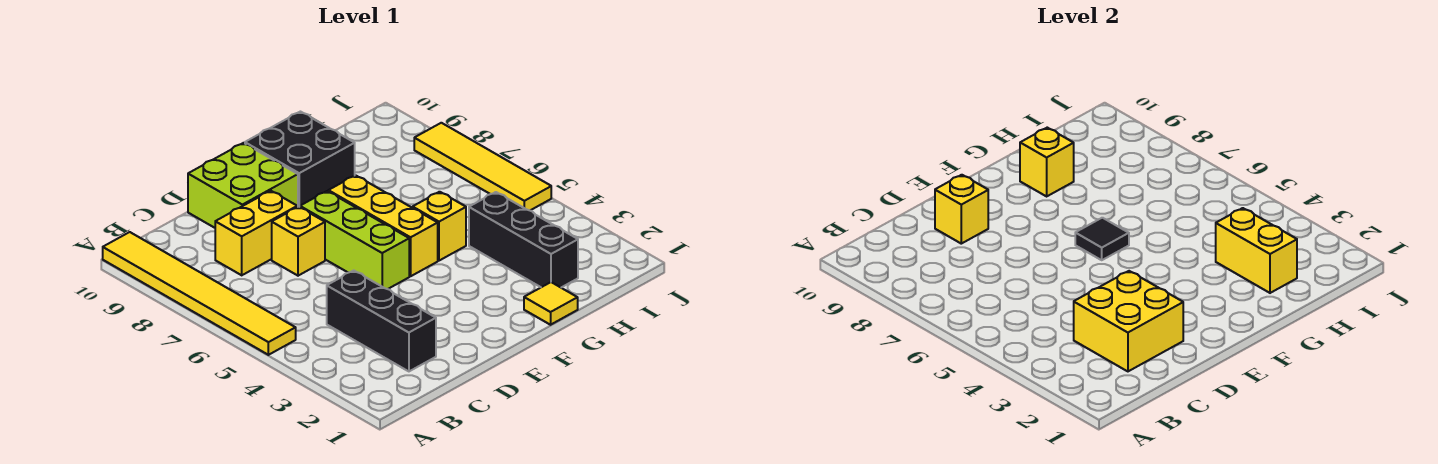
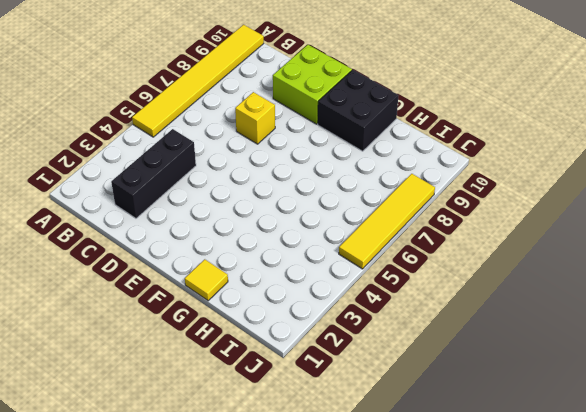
none -> yellow 1x2 brick [215,191,297,275]
none -> lime 1x3 brick [300,191,409,289]
none -> yellow 1x3 brick [328,175,438,276]

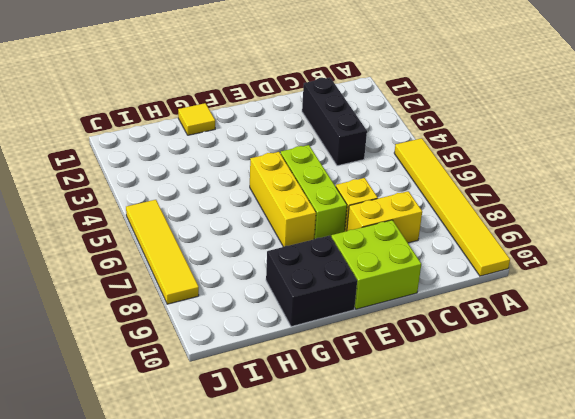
none -> yellow 1x1 brick [413,192,466,261]
none -> black 1x3 brick [469,192,578,287]
none -> yellow 2x2 brick [1074,271,1183,371]

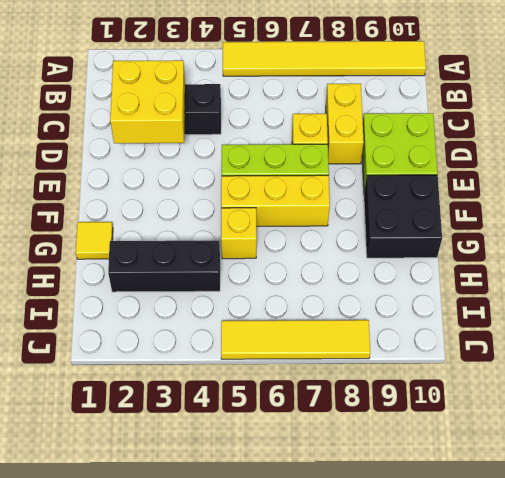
none -> yellow 1x1 brick [935,175,988,244]
none -> black 1x1 tile [1075,218,1129,260]
none -> yellow 1x1 brick [1020,128,1074,196]

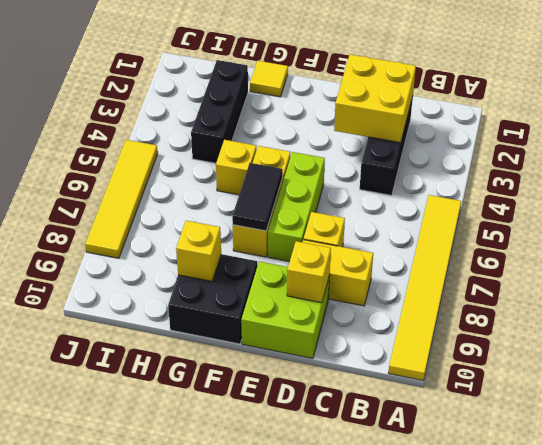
black 1x2 tile [232,163,283,231] -> black 1x1 tile [1075,218,1129,260]
none -> yellow 1x2 brick [1216,208,1297,293]

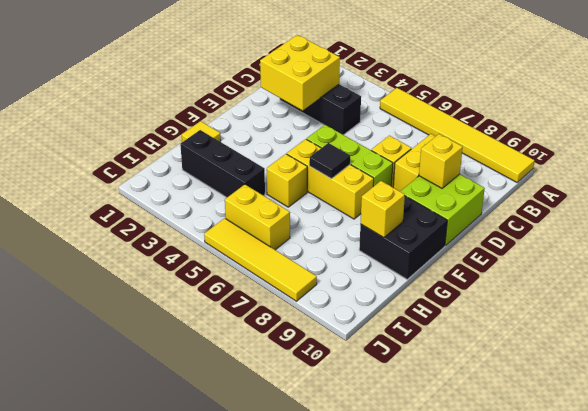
yellow 1x2 brick [225,185,290,250] -> yellow 1x2 brick moved to [1216,208,1297,293]

